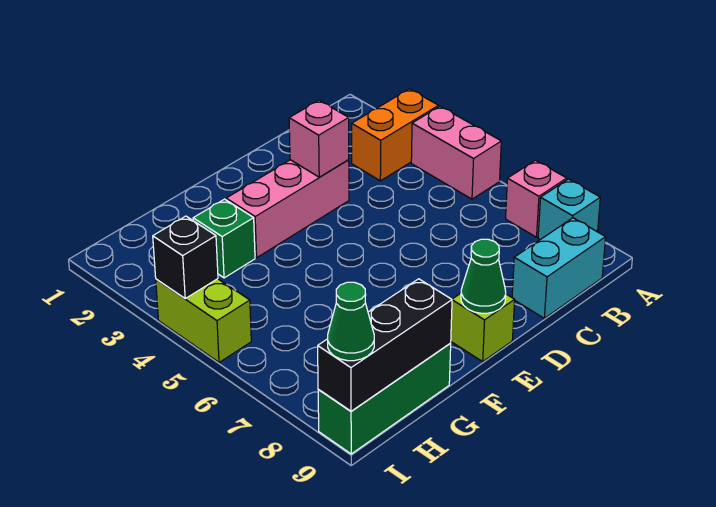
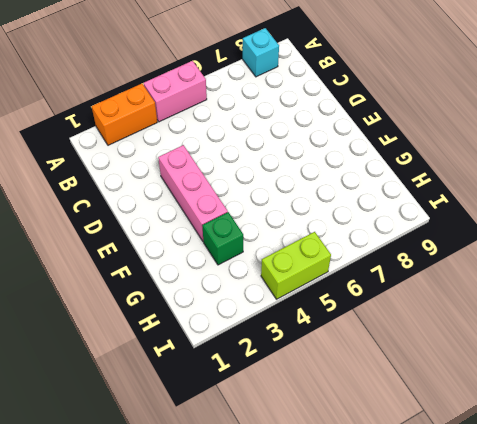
orange 1x2 brick [92,84,157,145] -> orange 1x2 brick turned to [352,89,439,181]
none -> pink 1x1 brick [506,160,567,237]
none -> cyan 1x2 brick [512,218,606,318]
none -> lime 1x1 brick [451,294,515,362]

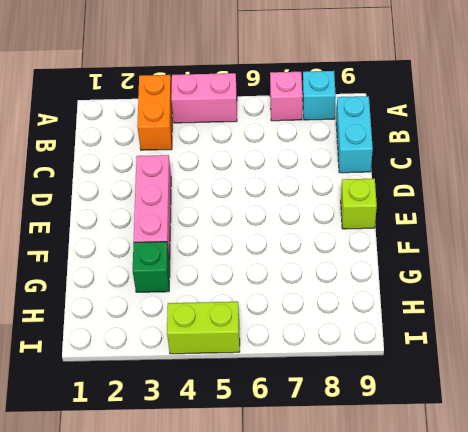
none -> green 1x3 brick [318,344,451,454]
none -> pink 1x1 brick [289,100,349,177]
none -> green 1x1 cone [461,239,506,313]

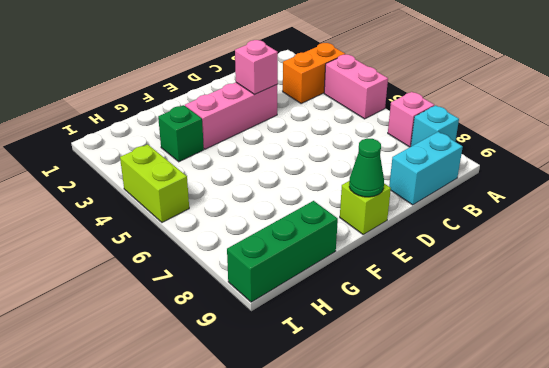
none -> black 1x3 brick [318,279,452,411]
none -> black 1x1 brick [153,216,218,298]
none -> green 1x1 cone [328,282,374,361]

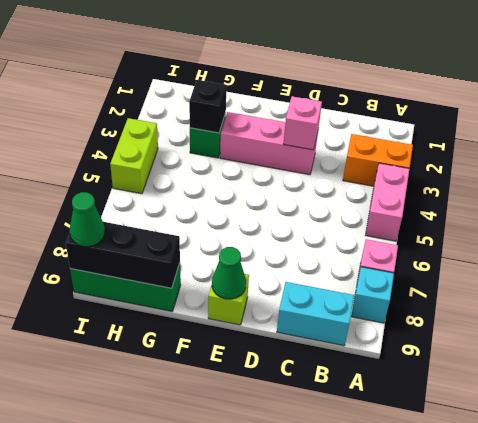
black 1x1 brick [189,80,227,133] -> black 1x1 brick moved to [153,216,218,298]

